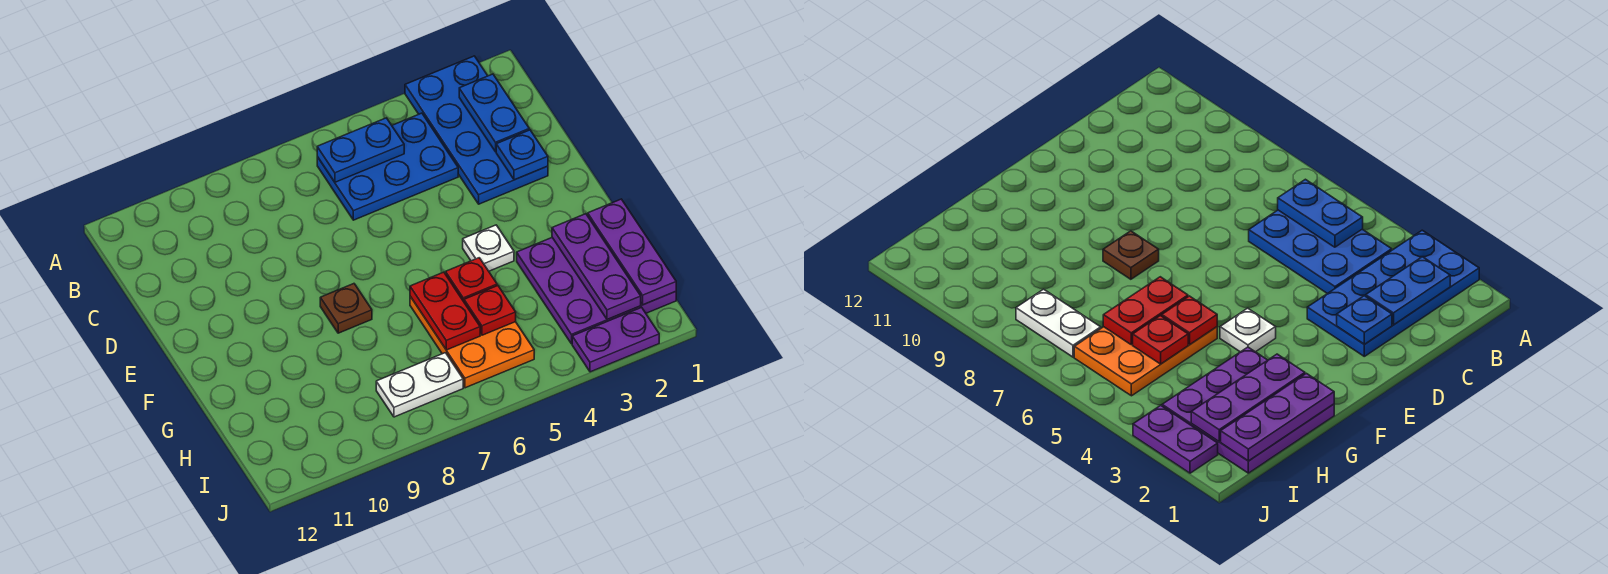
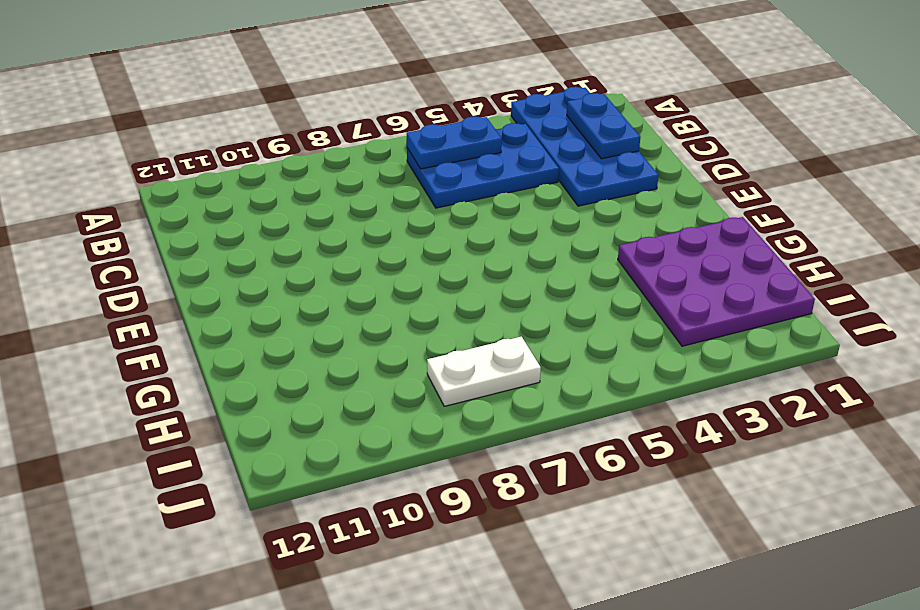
none -> white 1x1 plate [463,225,514,271]
none -> brown 1x1 plate [320,284,372,333]
none -> orange 2x3 plate [410,296,534,388]

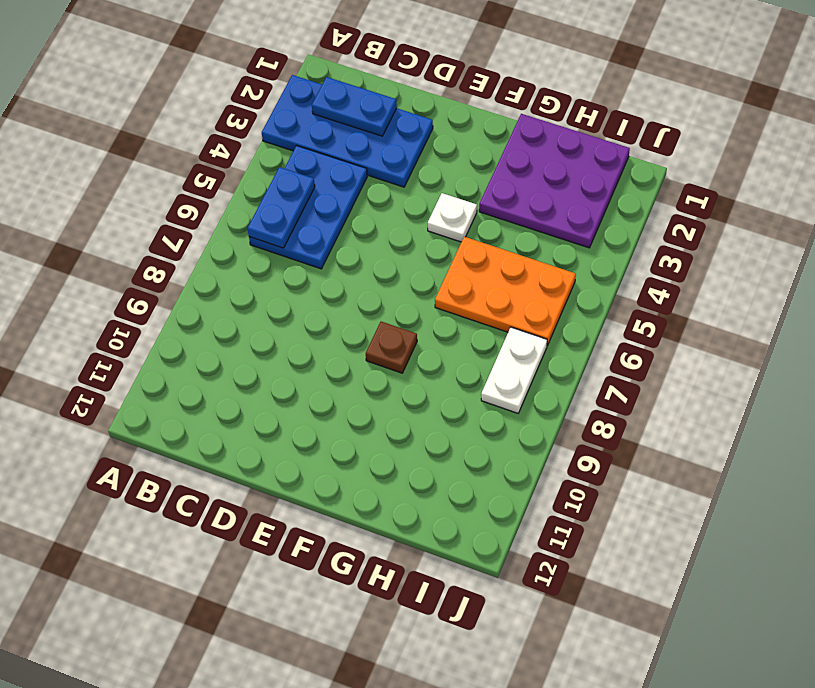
none -> purple 1x2 plate [572,307,659,372]
none -> blue 1x1 plate [496,130,548,180]
none -> purple 1x3 plate [588,199,676,305]

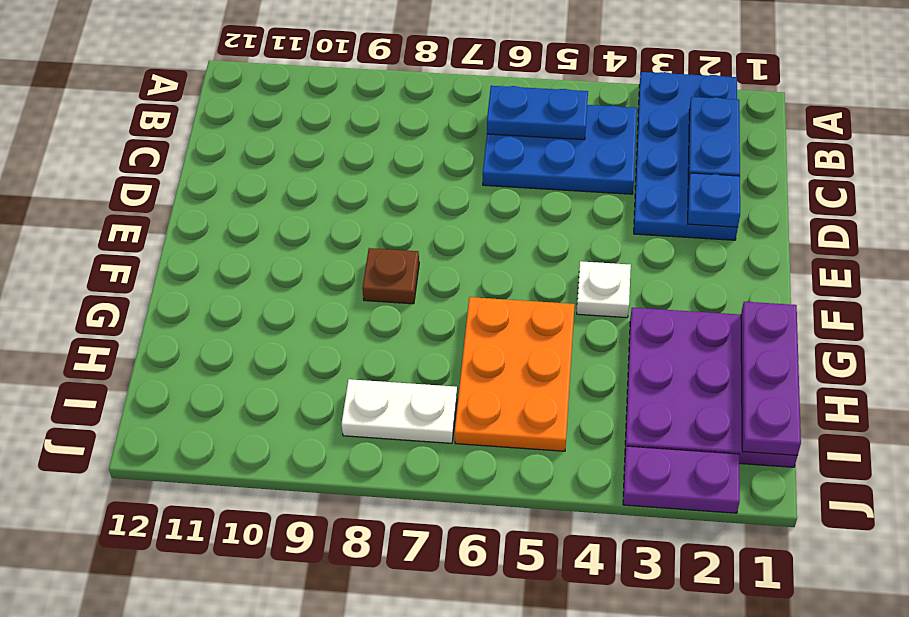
none -> purple 1x3 plate [552,214,641,320]
none -> red 1x1 plate [446,258,497,302]
none -> red 1x2 plate [410,272,480,350]

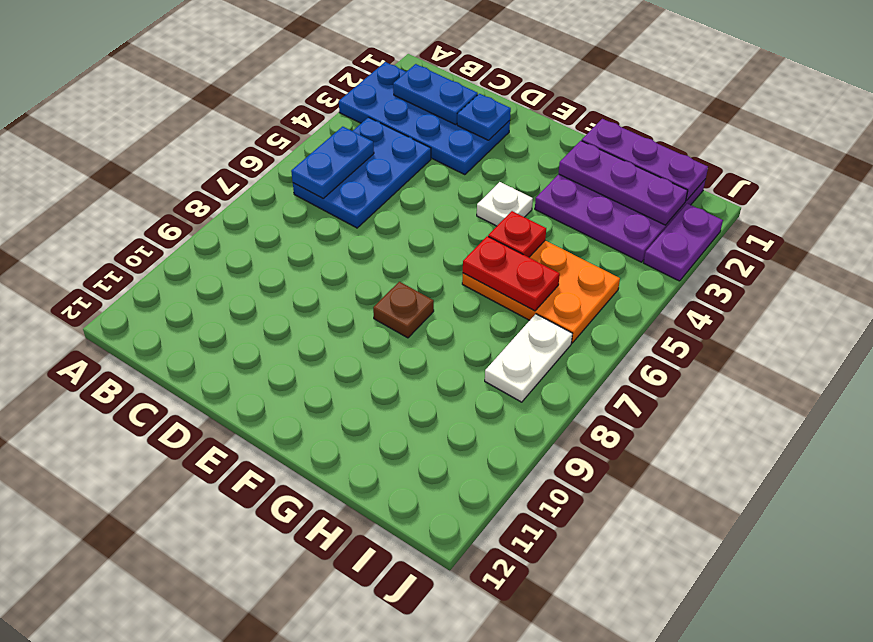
none -> red 1x1 plate [464,286,516,335]

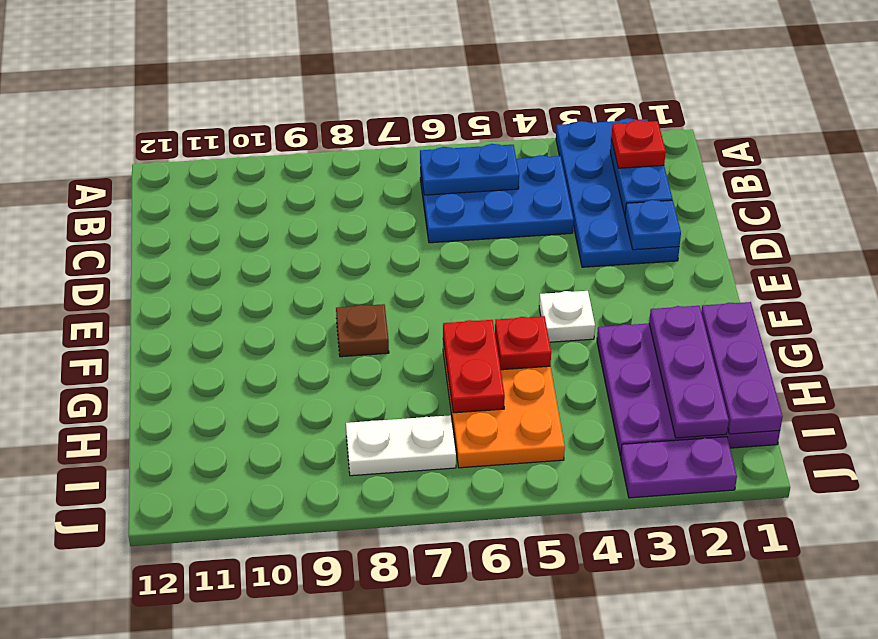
red 1x1 plate [611,120,666,168] -> red 1x1 plate moved to [464,286,516,335]

